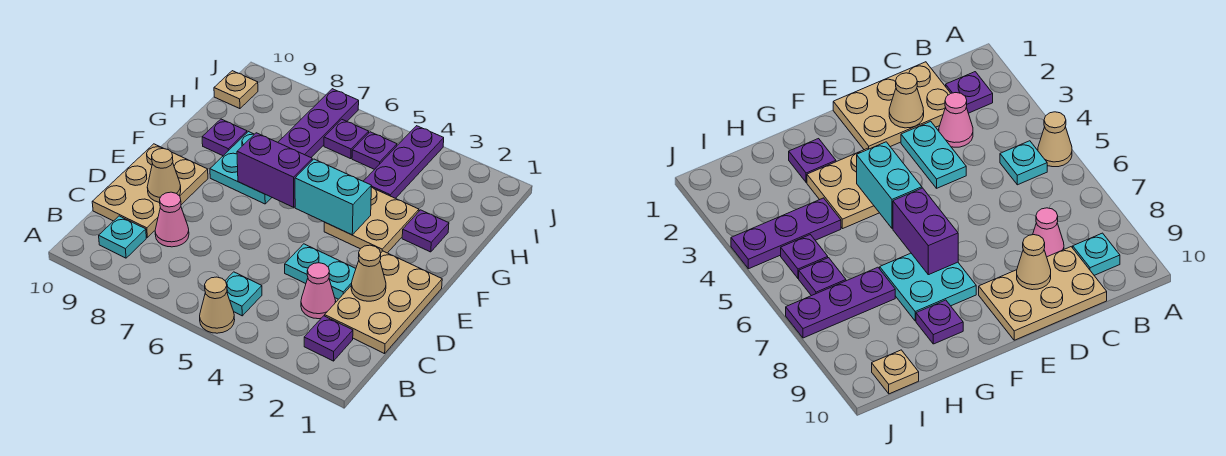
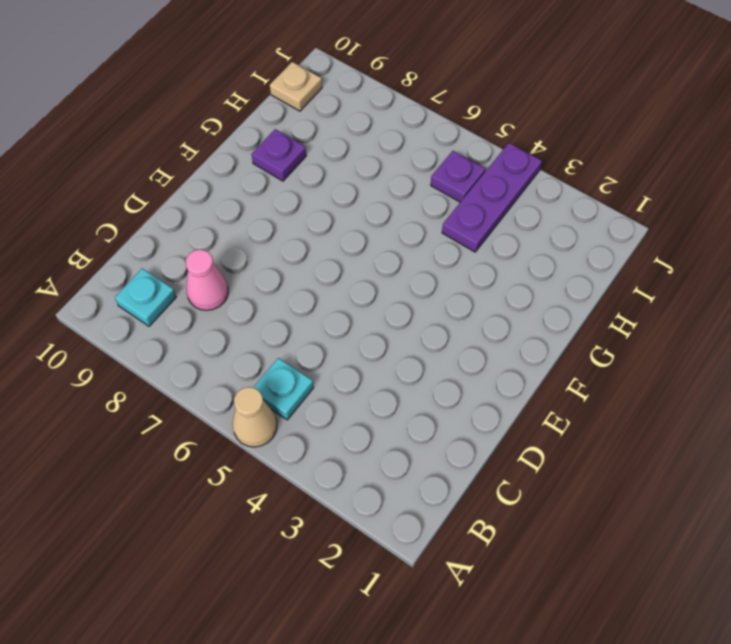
none -> purple 1x1 plate [304,316,353,361]
none -> tan 2x3 plate [325,251,442,354]
none -> pink 1x1 cone [301,263,336,319]

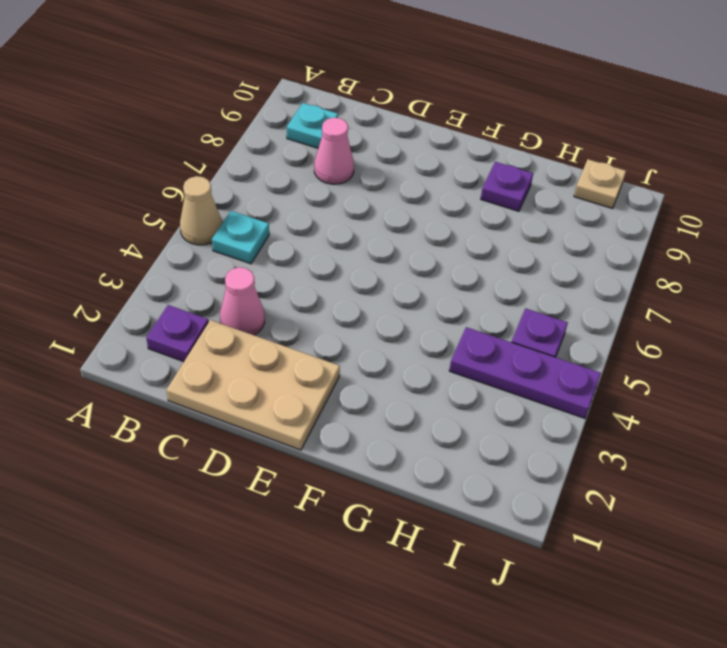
none -> tan 2x3 plate [92,144,208,237]
none -> cyan 1x2 plate [285,244,356,299]
none -> tan 2x2 plate [324,187,419,253]

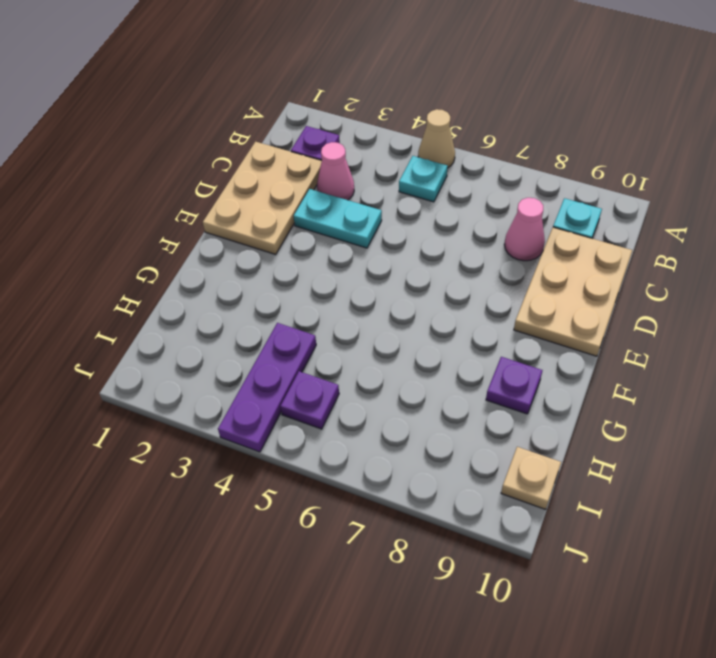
none -> tan 2x2 plate [324,187,419,253]
none -> cyan 2x2 plate [210,132,272,204]
none -> purple 1x1 plate [402,210,449,252]

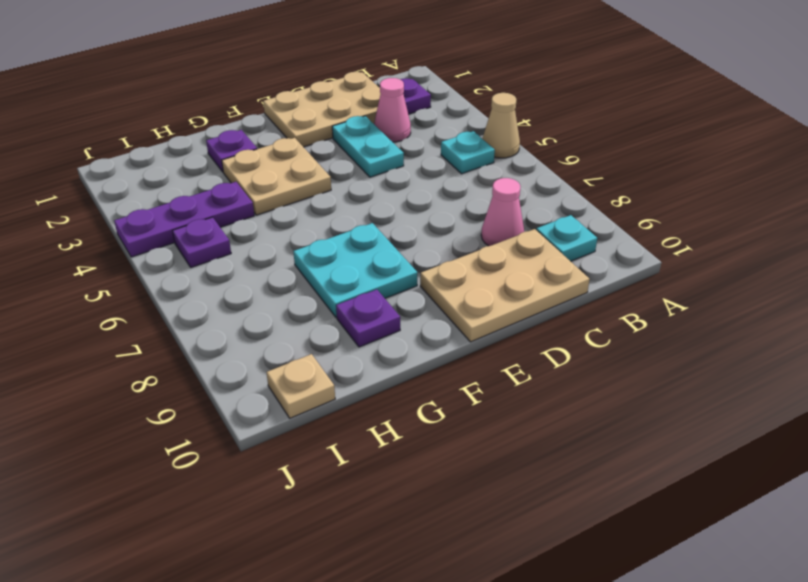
none -> purple 1x3 plate [278,89,359,157]
none -> purple 1x1 plate [324,119,369,159]
none -> tan 1x1 cone [351,245,386,301]

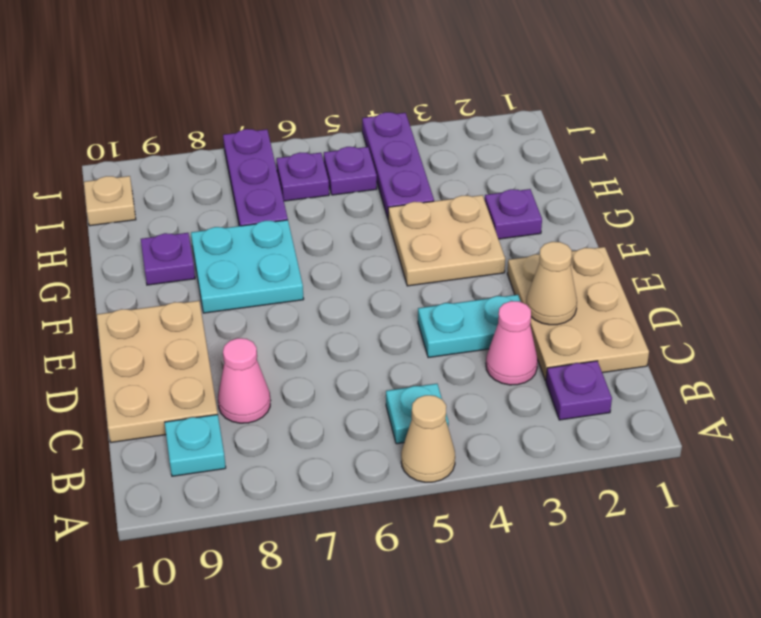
none -> tan 1x1 cone [147,149,181,202]
none -> cyan 1x2 brick [295,159,371,235]
none -> purple 1x2 brick [237,133,312,207]

